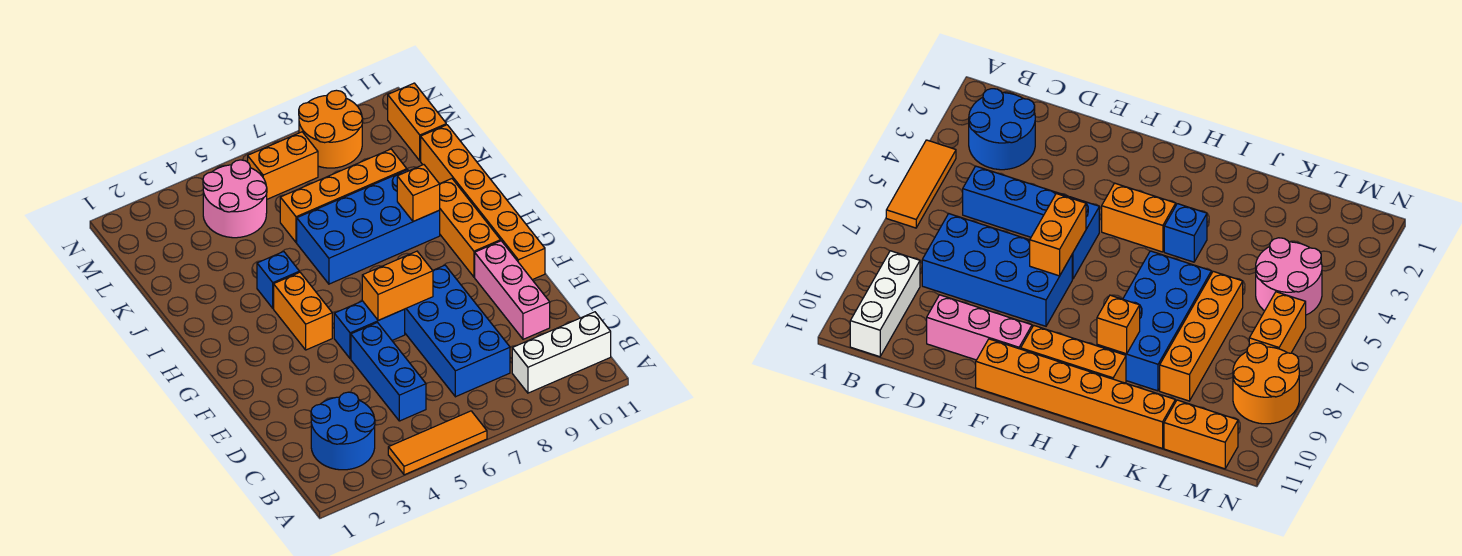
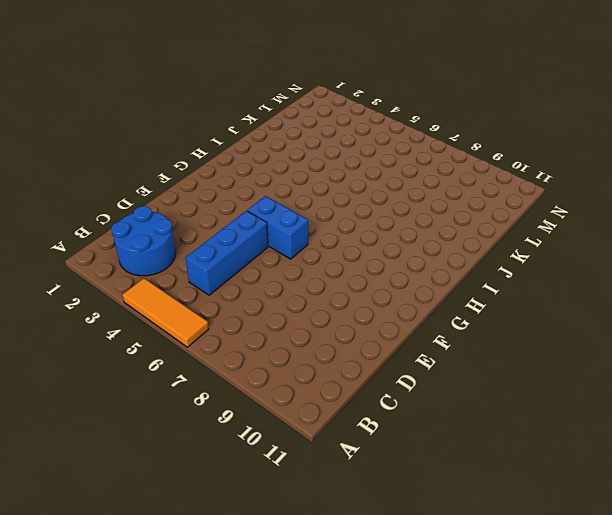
none -> white 1x3 brick [512,312,611,393]
none -> blue 2x4 brick [405,265,510,397]
none -> pink 1x3 brick [475,241,550,339]

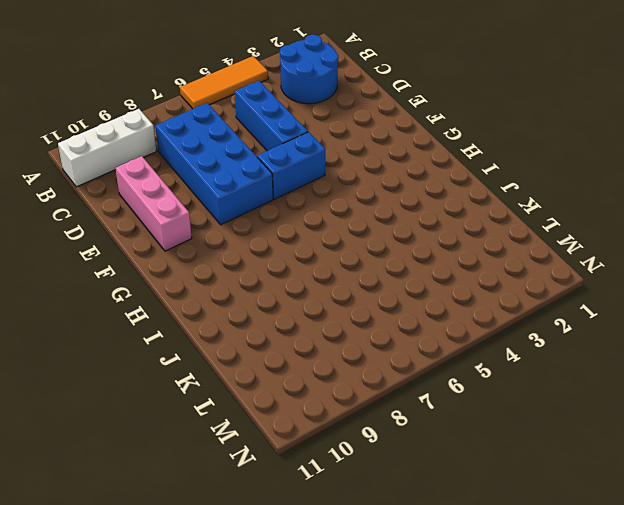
none -> orange 1x6 brick [421,125,545,280]
none -> orange 1x2 brick [274,272,332,350]
none -> orange 1x3 brick [440,179,501,277]

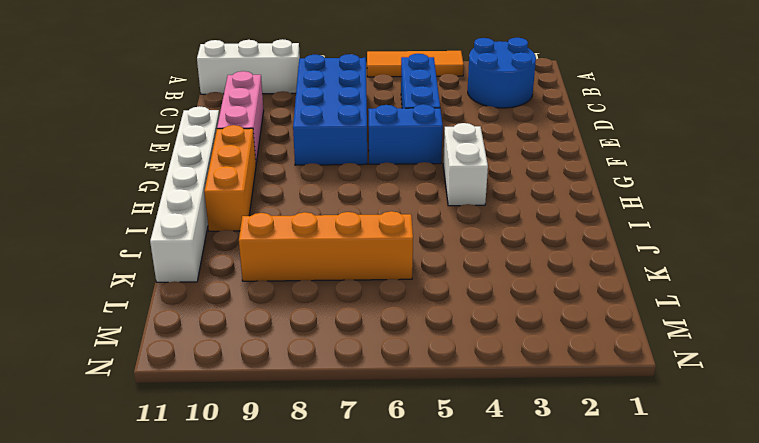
white 1x6 brick [150,106,219,282] -> orange 1x6 brick [421,125,545,280]
white 1x2 brick [443,123,488,206] -> orange 1x2 brick [274,272,332,350]
none -> blue 1x1 brick [257,252,299,308]
none -> blue 2x4 brick [297,170,440,284]
none -> pink 2x2 round brick [203,160,267,238]

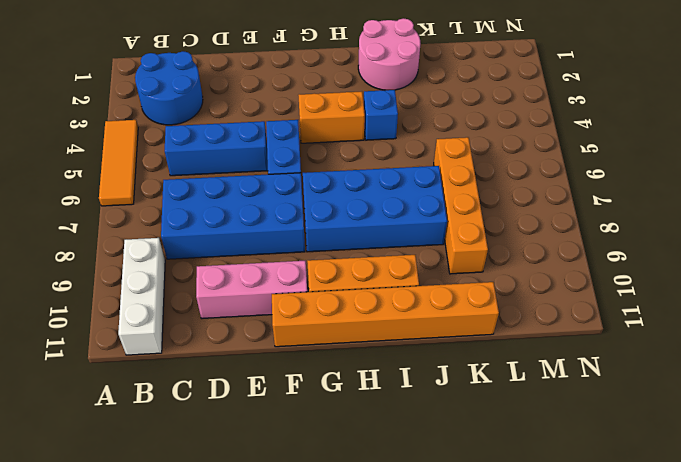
blue 2x4 brick [303,166,447,252] -> blue 2x4 brick turned to [297,170,440,284]
pink 2x2 round brick [358,18,421,90] -> pink 2x2 round brick moved to [203,160,267,238]
none -> orange 1x2 brick [388,83,446,161]
none -> orange 1x2 brick [248,132,318,199]
none -> orange 2x2 round brick [299,90,363,168]

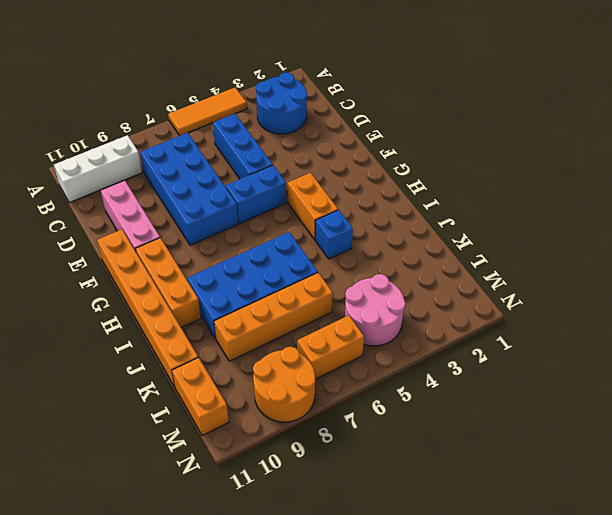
none -> orange 1x2 brick [362,251,433,320]
none -> orange 1x1 brick [397,165,440,222]

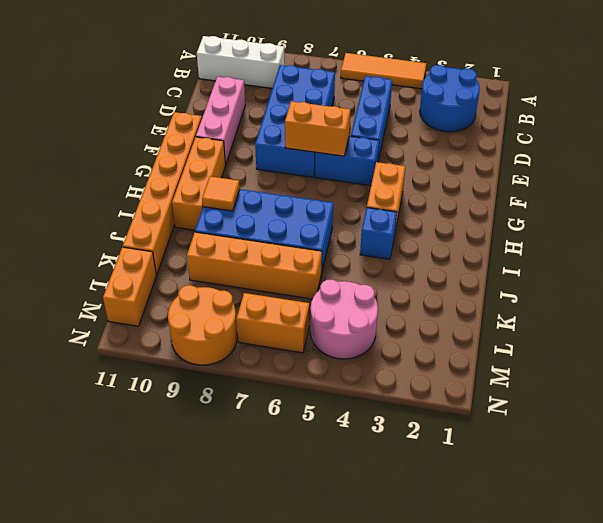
orange 1x1 tile [202,176,240,211] -> orange 1x1 brick [397,165,440,222]

